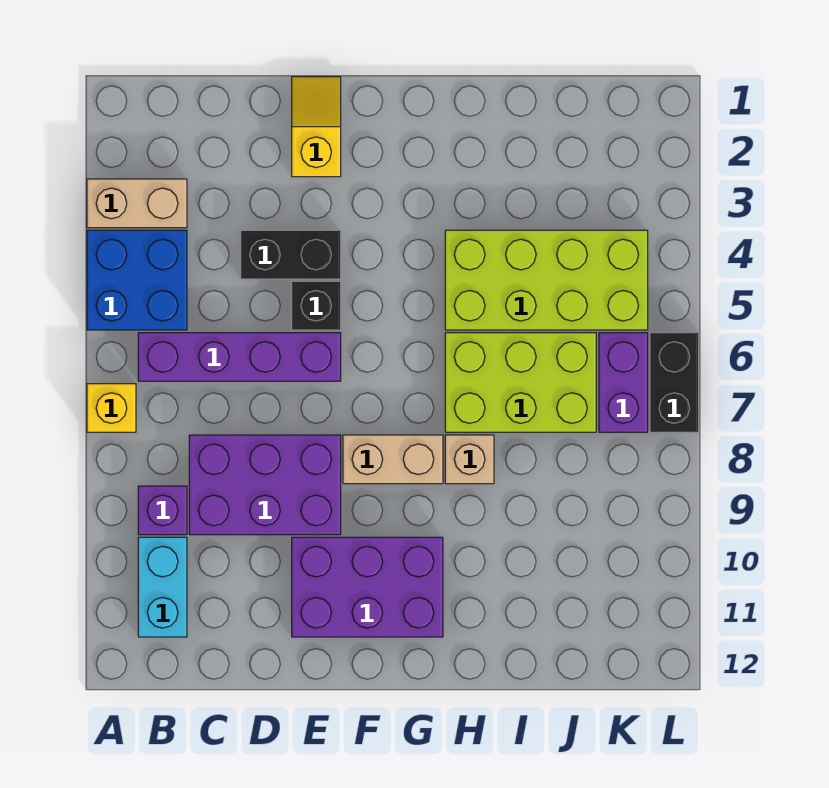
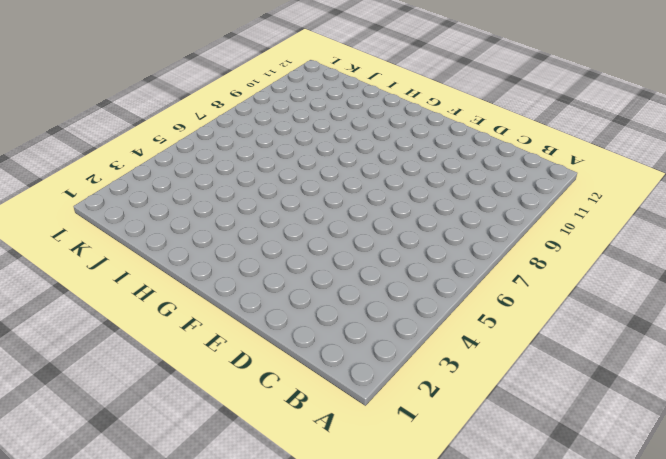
none -> tan 1x2 brick [87,179,187,228]
none -> blue 2x2 brick [87,230,187,330]
none -> yellow 1x1 brick [87,384,136,432]

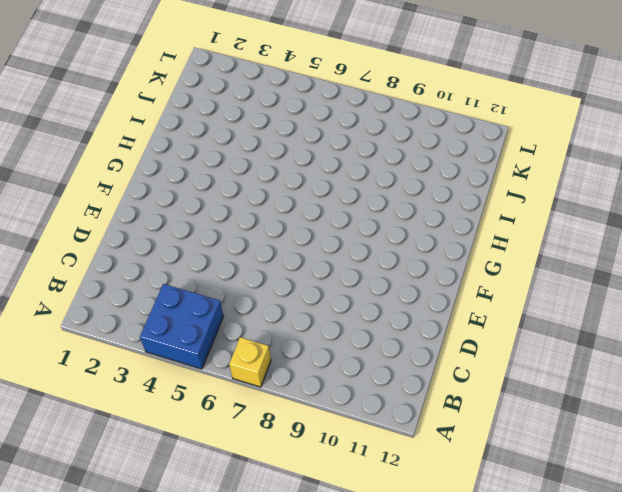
none -> tan 1x2 brick [87,179,187,228]
none -> purple 1x4 brick [138,333,341,381]
none -> purple 1x1 brick [138,486,187,535]

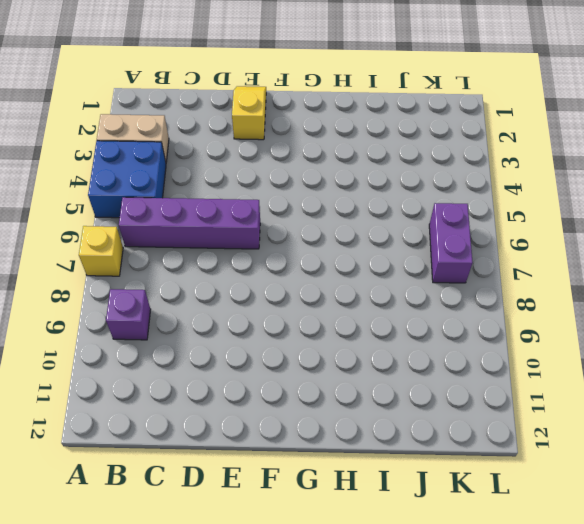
none -> cyan 1x2 brick [138,537,187,637]
none -> purple 2x3 brick [189,435,341,535]
none -> black 1x2 brick [241,230,341,279]

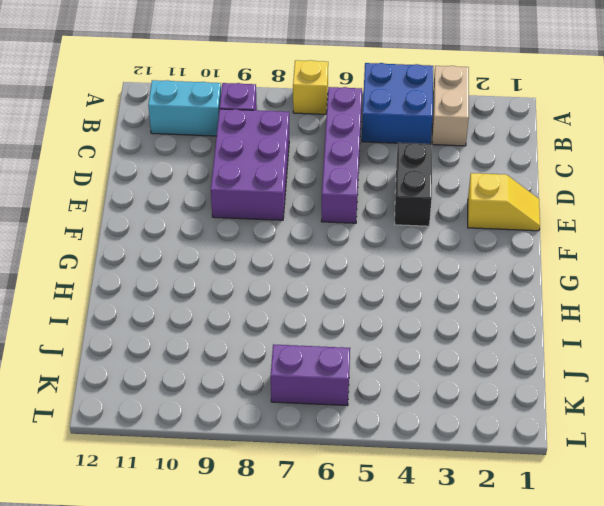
none -> black 1x1 brick [292,281,341,330]
none -> purple 2x3 brick [292,537,443,637]
none -> tan 1x2 brick [343,435,443,484]

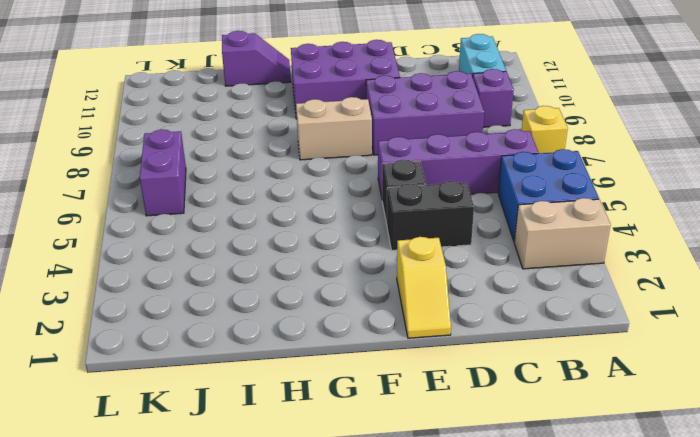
purple 1x2 slope [222,31,291,86] -> none
none -> lime 2x4 brick [445,230,648,330]
none -> lime 2x3 brick [445,333,596,432]
none -> tan 1x1 brick [445,435,494,484]

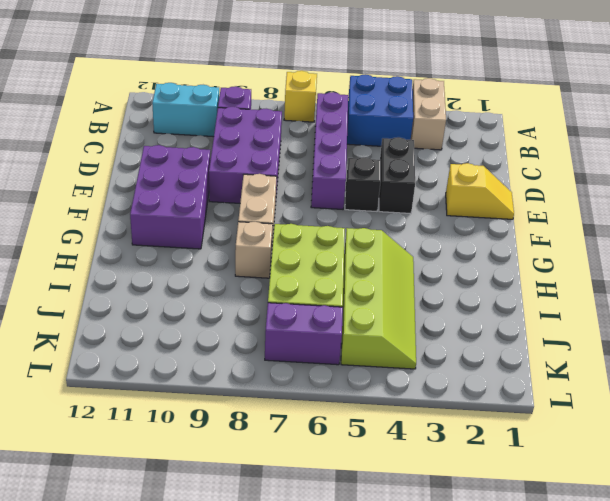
lime 2x4 slope [341,228,416,369] -> lime 2x4 brick [445,230,648,330]
none -> black 1x2 brick [650,333,699,432]

